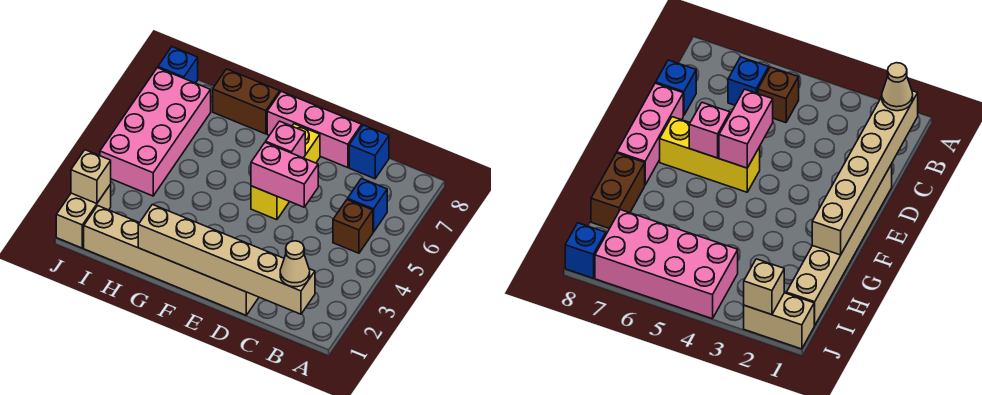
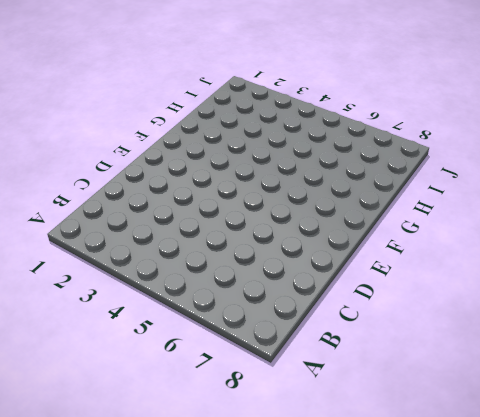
none -> brown 1x1 brick [333,200,373,253]
none -> blue 1x1 brick [348,178,387,232]
none -> blue 1x1 brick [349,125,389,179]

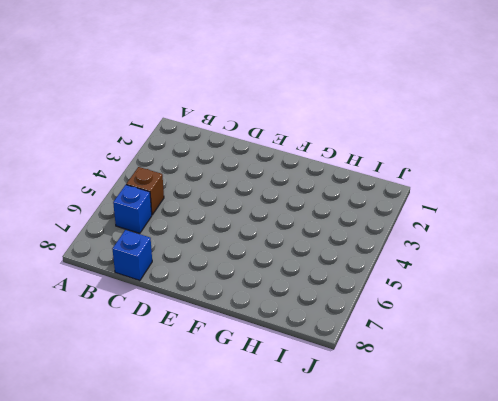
none -> tan 1x6 brick [84,206,259,315]
none -> pink 1x3 brick [267,91,362,168]
none -> yellow 1x3 brick [251,124,320,220]

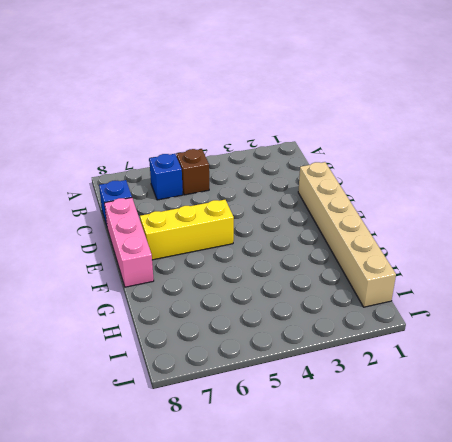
none -> brown 1x2 brick [213,69,280,134]
none -> pink 2x4 brick [100,68,211,196]
none -> tan 1x2 brick [56,184,111,248]

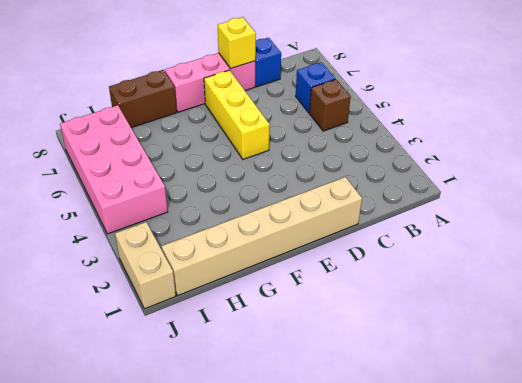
yellow 1x1 brick [218,17,256,69] -> none
none -> blue 1x1 brick [158,47,198,83]
none -> tan 1x6 brick [138,204,315,314]
none -> pink 1x2 brick [251,142,318,207]

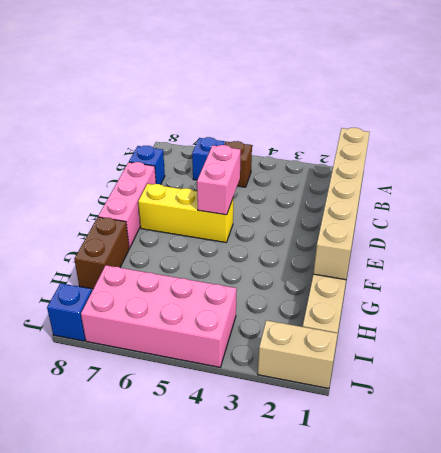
none -> pink 1x1 brick [266,121,305,158]
none -> tan 1x1 brick [71,150,111,204]
none -> tan 1x1 cone [280,241,310,287]

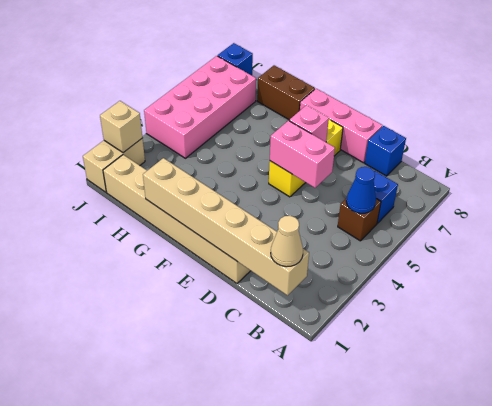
blue 1x1 cone [346,167,376,213] -> none

